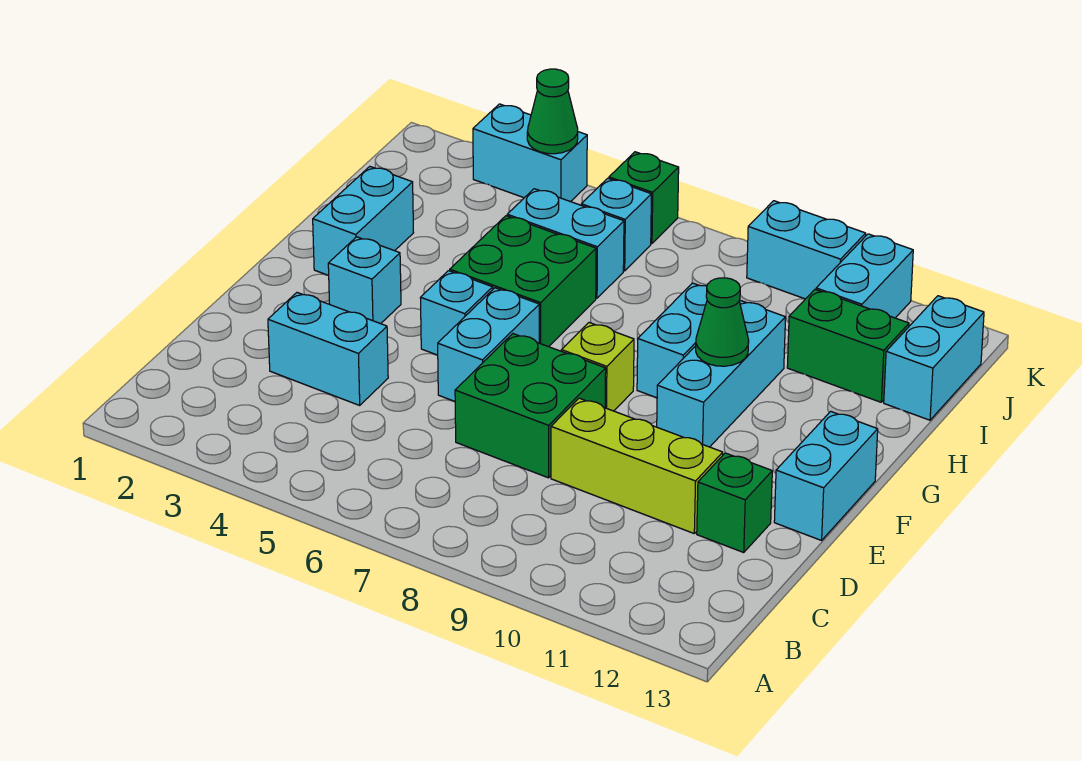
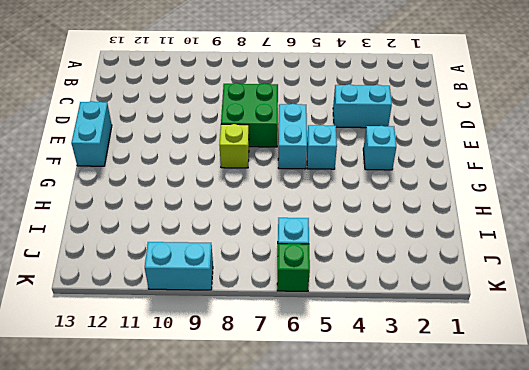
none -> lime 1x3 brick [551,398,723,533]
none -> green 1x1 brick [697,453,772,552]
none -> cyan 1x3 brick [657,300,786,447]

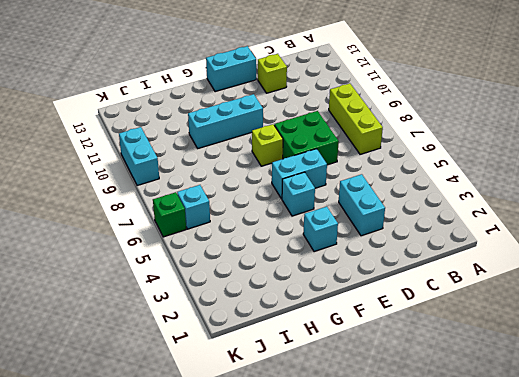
lime 1x3 brick [329,83,383,154] -> lime 1x3 brick moved to [551,398,723,533]
lime 1x1 brick [258,54,287,93] -> green 1x1 brick [697,453,772,552]
none -> cyan 1x2 brick [313,167,414,275]
none -> green 2x2 brick [450,216,596,347]
none -> cyan 1x2 brick [637,283,707,398]

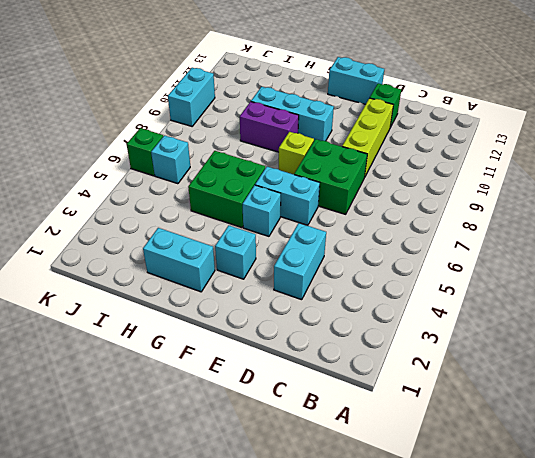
purple 1x2 brick [240,102,299,152] -> cyan 1x2 brick [637,283,707,398]
none -> cyan 1x2 brick [507,189,624,298]
none -> green 1x2 brick [787,290,909,402]
none -> cyan 1x2 brick [884,296,984,420]

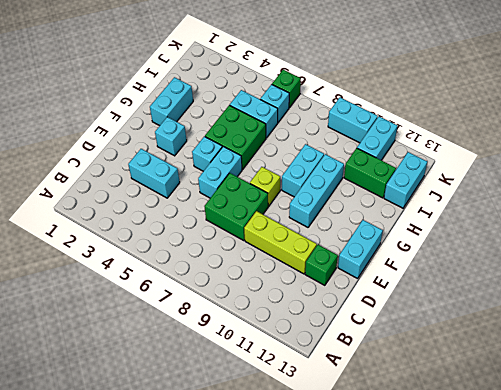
none -> cyan 1x2 brick [473,104,587,202]
none -> green 1x1 cone [696,278,749,366]
none -> green 1x1 cone [527,69,578,154]

